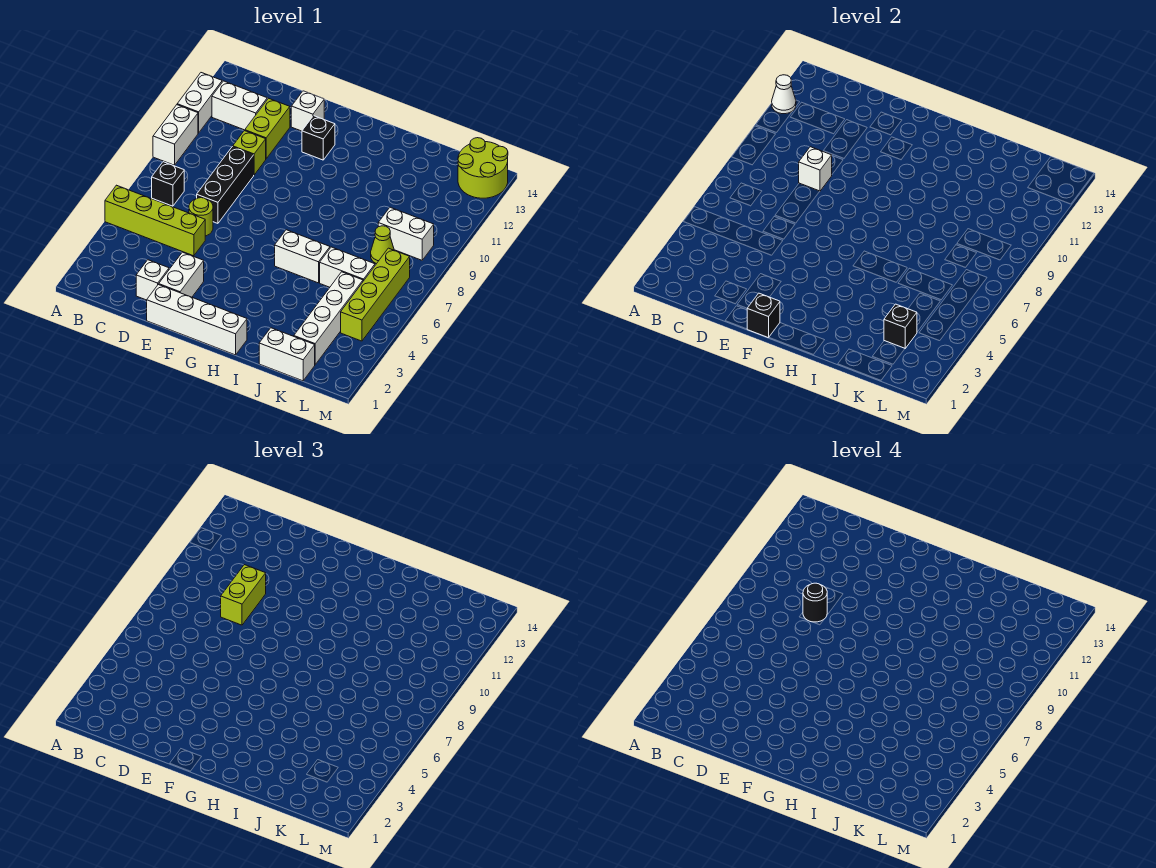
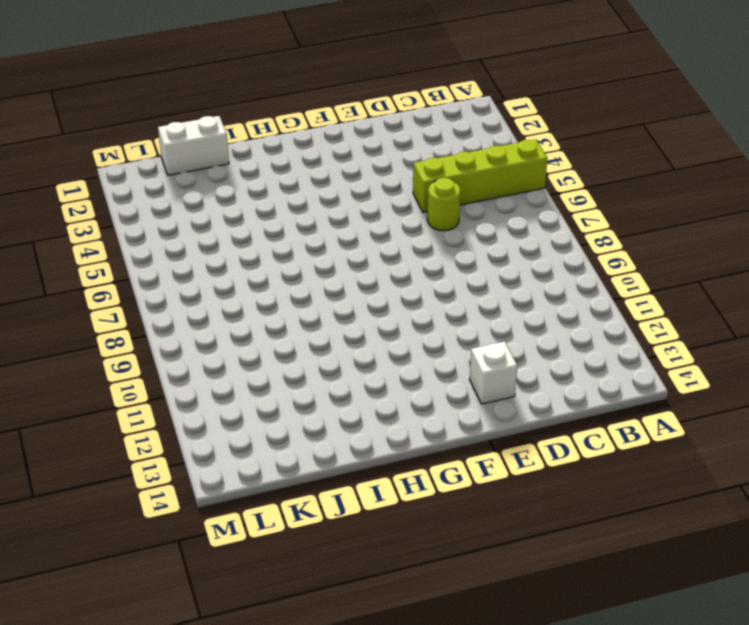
none -> white 1x2 brick [153,105,198,165]
none -> white 1x2 brick [177,73,222,133]
none -> black 1x1 brick [152,162,184,206]

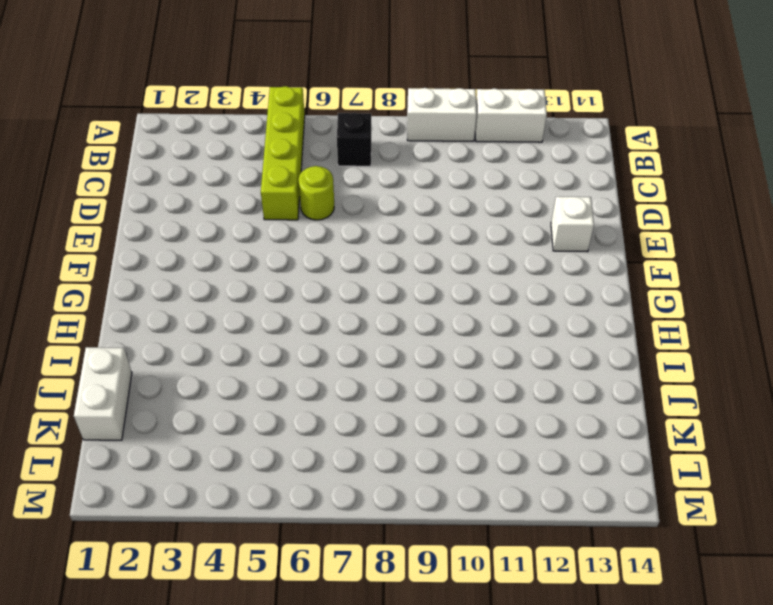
none -> white 1x2 brick [212,81,267,130]
none -> white 1x1 brick [136,260,169,300]
none -> black 1x3 brick [197,147,254,223]

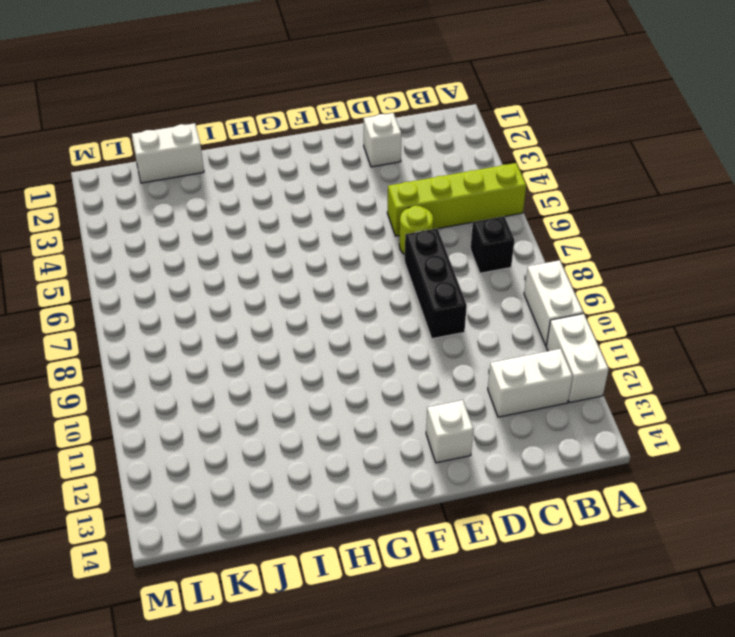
none -> lime 1x1 brick [233,131,266,175]
none -> lime 1x2 brick [245,98,290,159]
none -> white 1x4 brick [147,284,247,355]

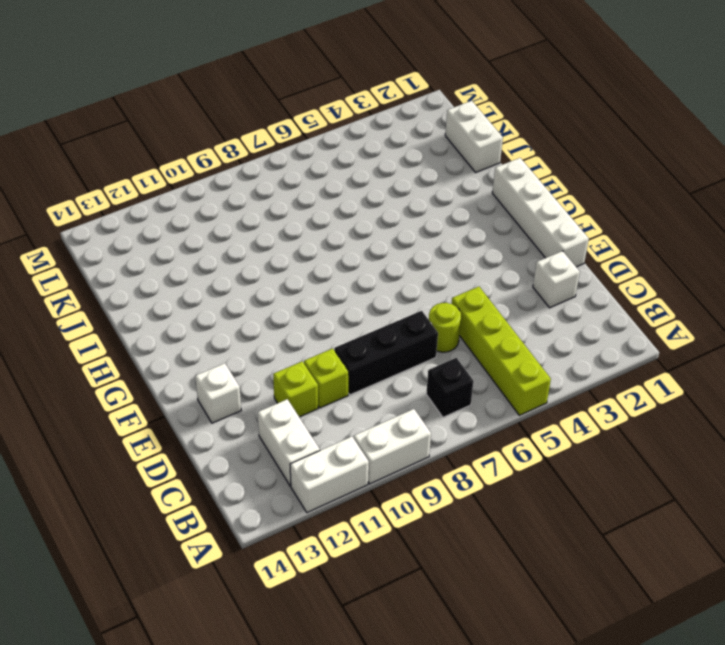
lime 1x1 brick [273,361,318,417] -> lime 1x2 brick [245,98,290,159]
none -> white 1x2 brick [159,252,204,297]
none -> black 1x1 brick [302,116,335,160]
none -> white 1x2 brick [275,230,330,283]

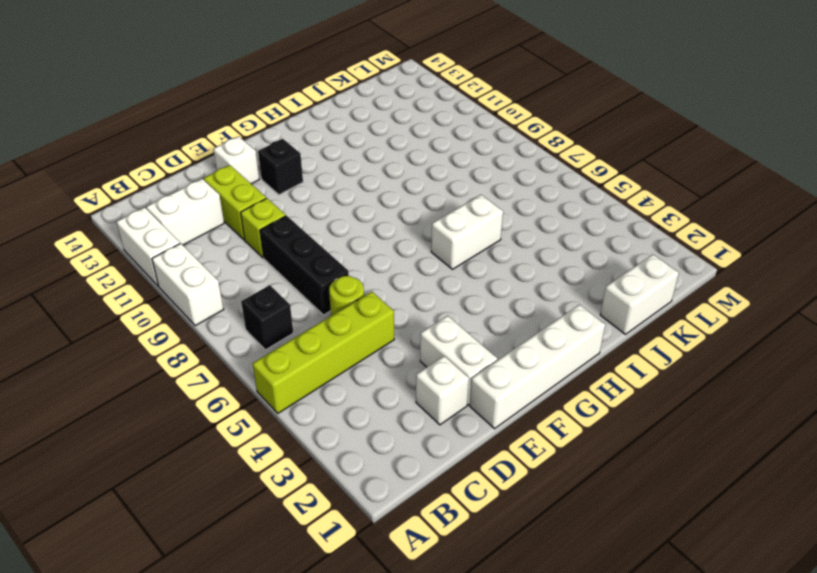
none -> white 1x2 brick [320,247,375,287]
none -> white 1x4 brick [294,272,363,365]
none -> lime 1x1 cone [371,226,394,264]

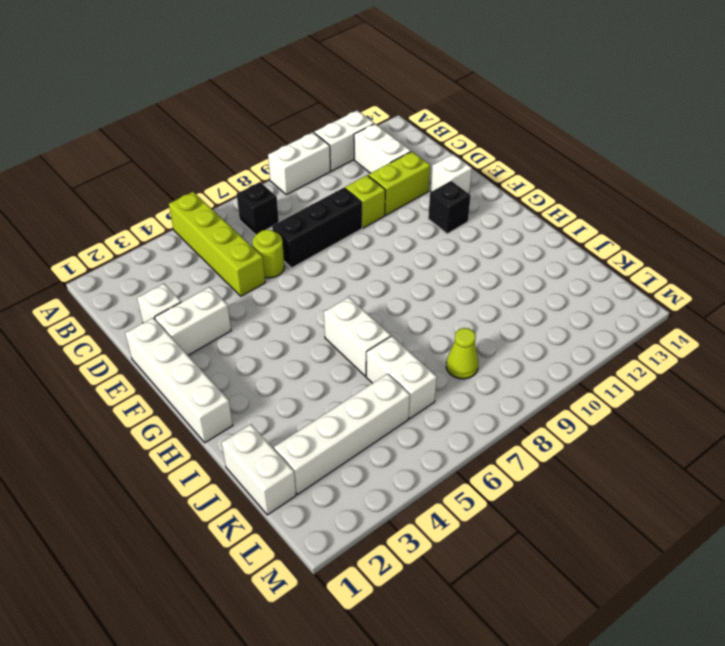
none -> white 1x2 brick [378,207,434,260]
none -> lime 1x4 brick [341,248,410,341]
none -> lime 2x2 round brick [458,138,508,198]

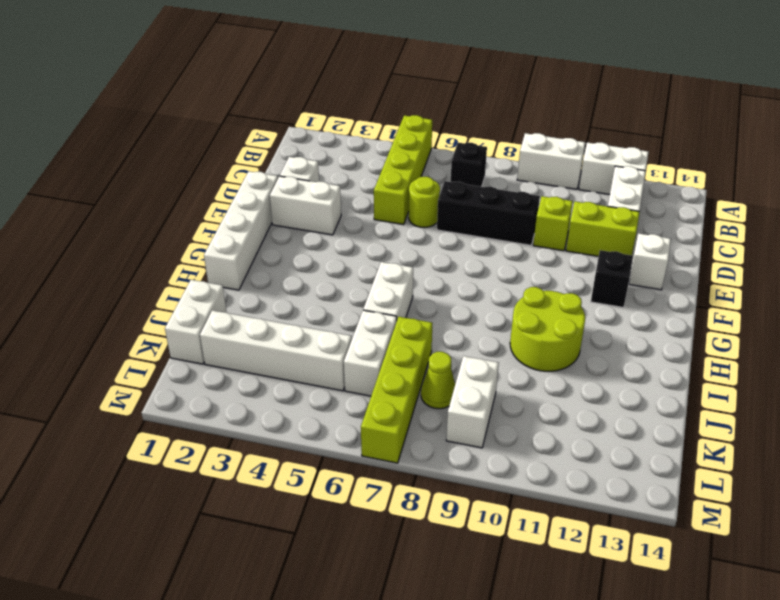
lime 2x2 round brick [510,287,585,371] -> lime 2x2 round brick moved to [458,138,508,198]
lime 1x4 brick [361,317,433,463] -> lime 1x4 brick turned to [341,248,410,341]
none -> white 1x1 cone [772,75,796,114]
none -> white 1x1 brick [799,147,832,191]
none -> black 1x1 brick [747,293,780,338]

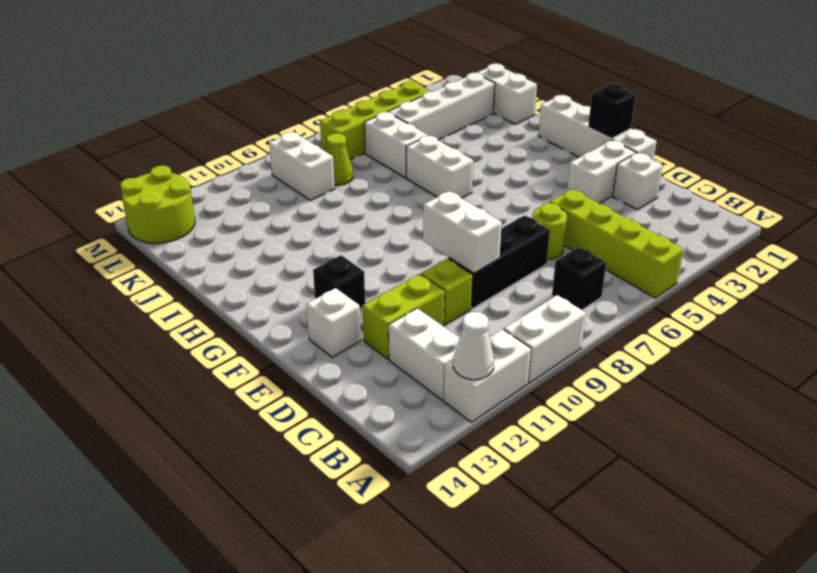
white 1x2 brick [423,191,502,273] -> white 1x1 brick [799,147,832,191]
none -> black 1x1 brick [884,304,917,348]
none -> lime 1x2 brick [221,565,266,625]
none -> black 1x1 round brick [803,583,827,622]

